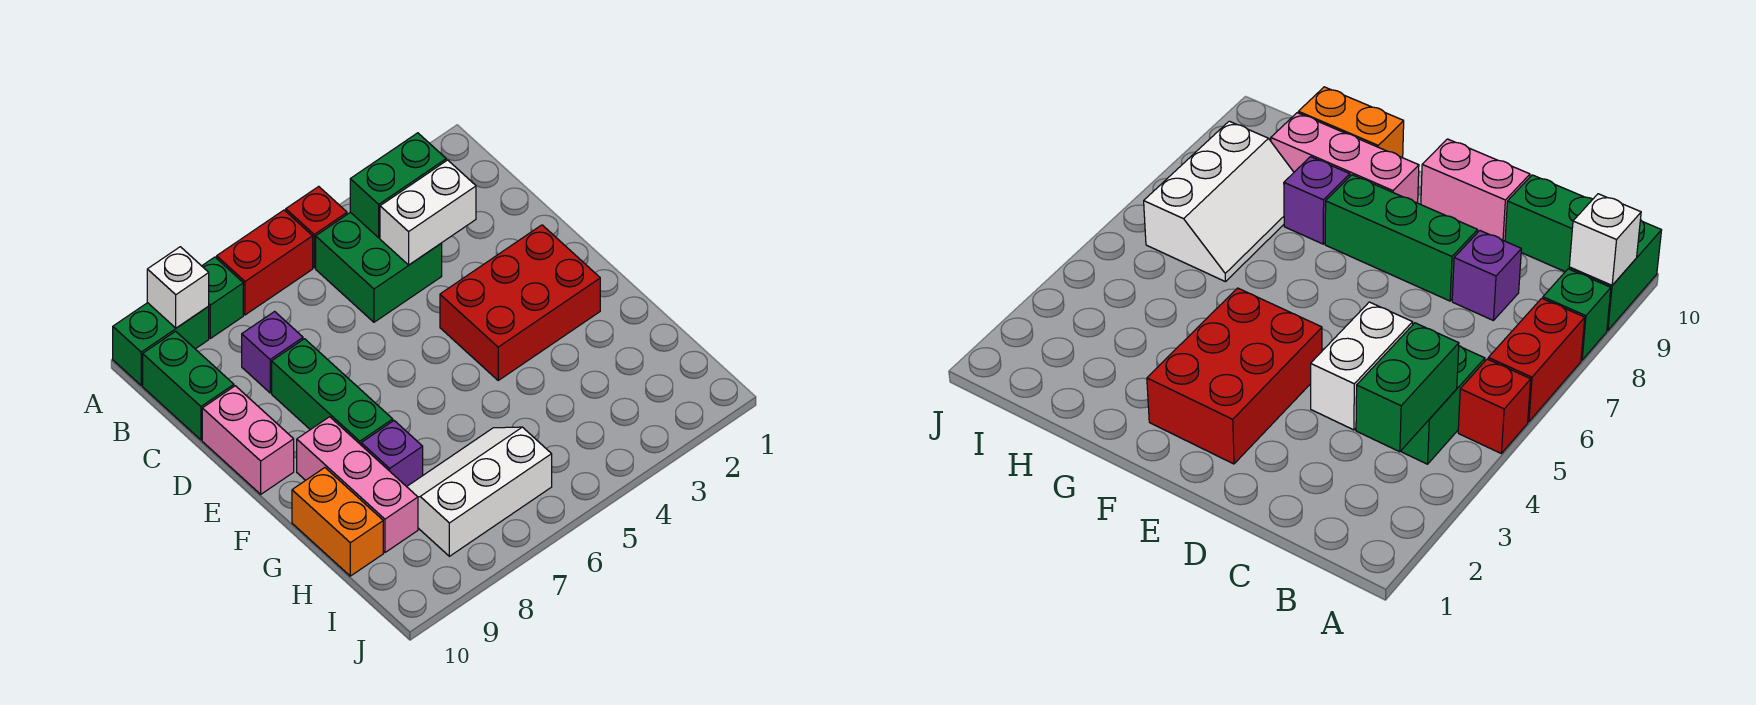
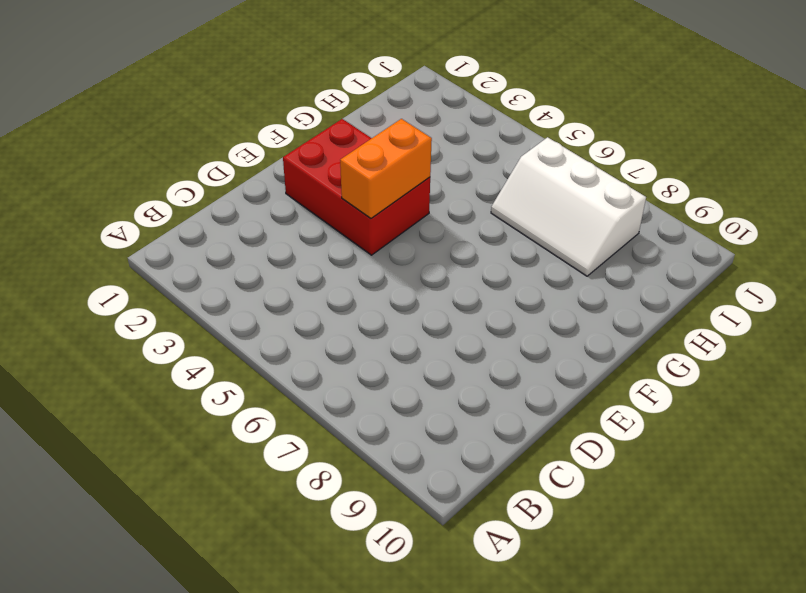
orange 1x2 brick [340,119,432,218] -> orange 1x2 brick moved to [292,468,383,576]
none -> red 1x1 brick [286,186,347,268]
none -> red 1x2 brick [217,210,313,315]
none -> green 1x1 brick [202,257,243,338]

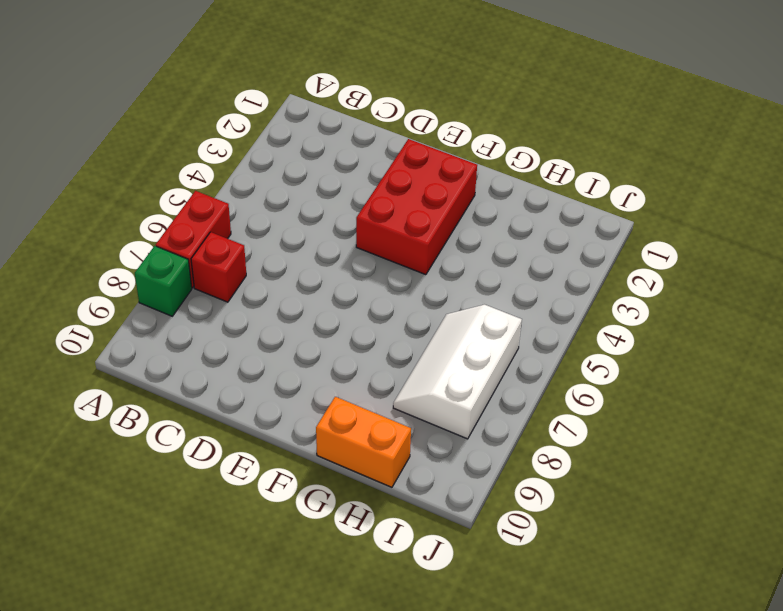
red 1x1 brick [191,232,246,302] -> red 1x1 brick moved to [286,186,347,268]
none -> green 1x2 brick [113,303,209,385]
none -> green 2x2 brick [316,212,442,322]
none -> green 1x2 brick [143,331,234,440]

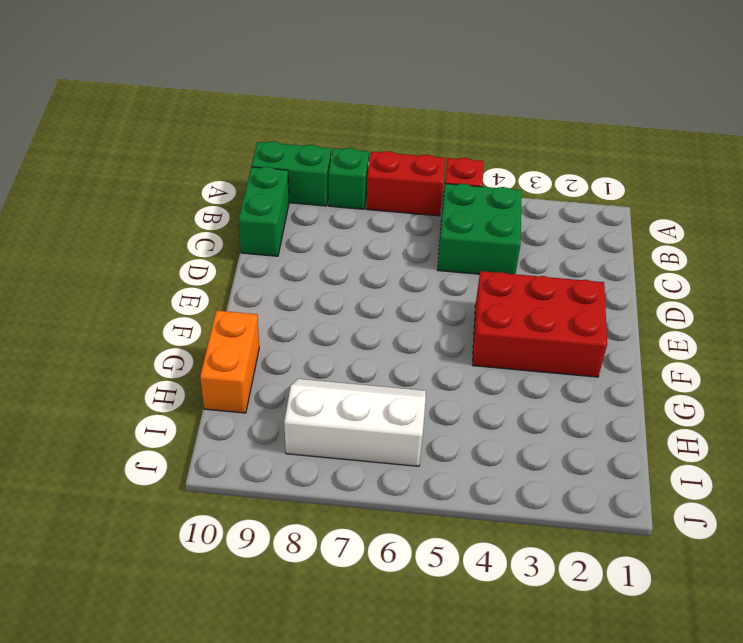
none -> purple 1x1 brick [242,312,303,393]
none -> green 1x3 brick [272,339,393,445]
none -> pink 1x2 brick [202,386,294,494]

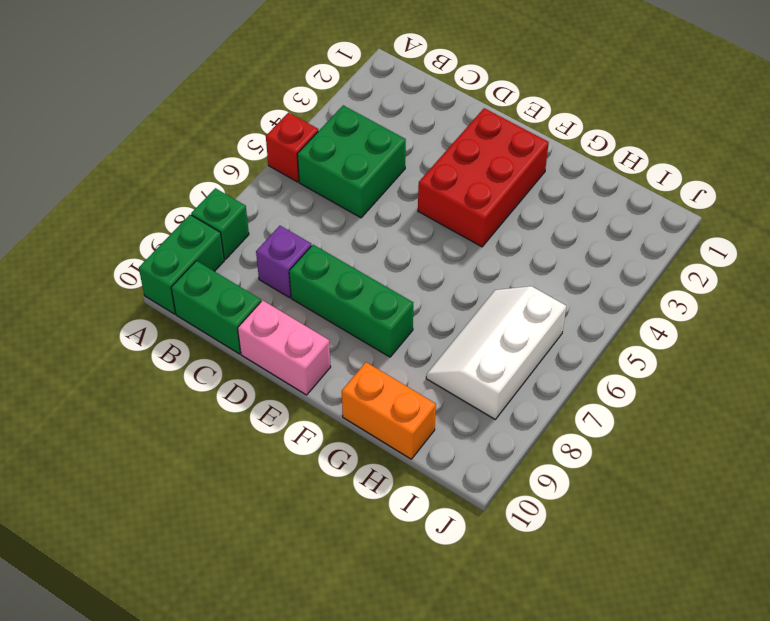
none -> red 1x2 brick [217,210,313,315]
none -> pink 1x3 brick [297,417,418,552]
none -> purple 1x1 brick [361,421,423,487]

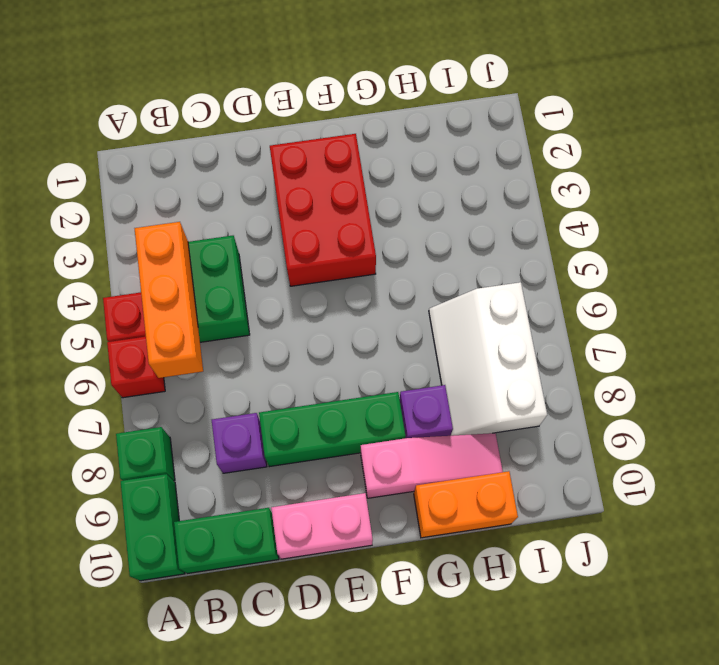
red 1x1 brick [107,337,165,398] -> red 1x2 brick [217,210,313,315]
orange 1x3 brick [134,222,203,378] -> green 1x2 brick [350,133,446,238]
pink 1x3 slope [361,433,503,498] -> pink 1x3 brick [297,417,418,552]
none -> white 1x1 brick [147,247,209,328]
none -> white 1x2 brick [380,160,476,265]

